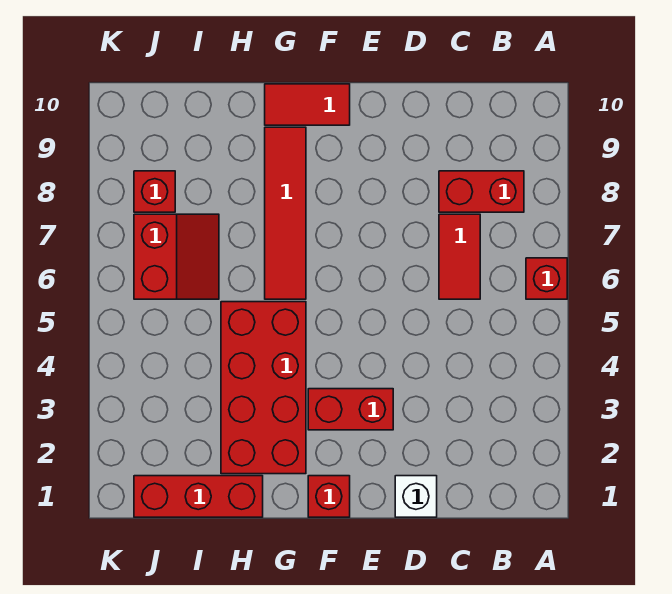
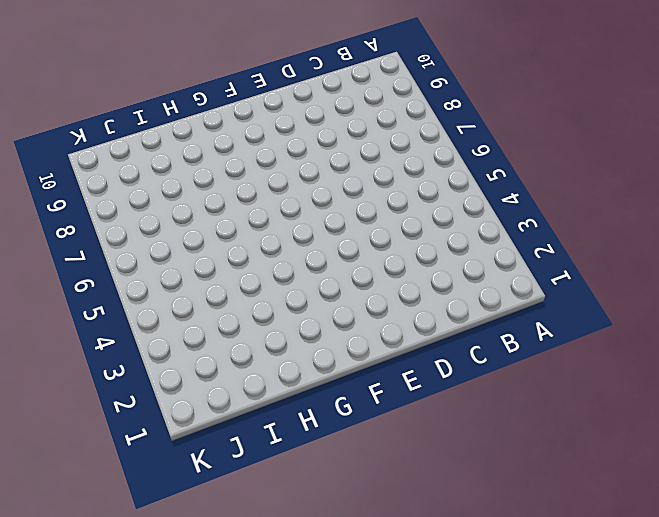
none -> red 1x1 brick [526,258,567,299]
none -> red 1x2 brick [439,171,524,212]
none -> red 1x2 tile [439,214,480,299]

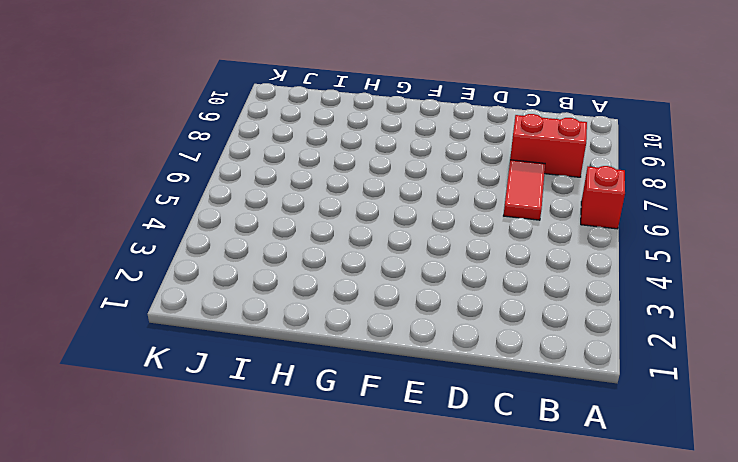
none -> white 1x1 brick [395,476,437,517]
none -> red 1x2 brick [308,389,393,430]
none -> red 1x1 brick [308,476,350,517]

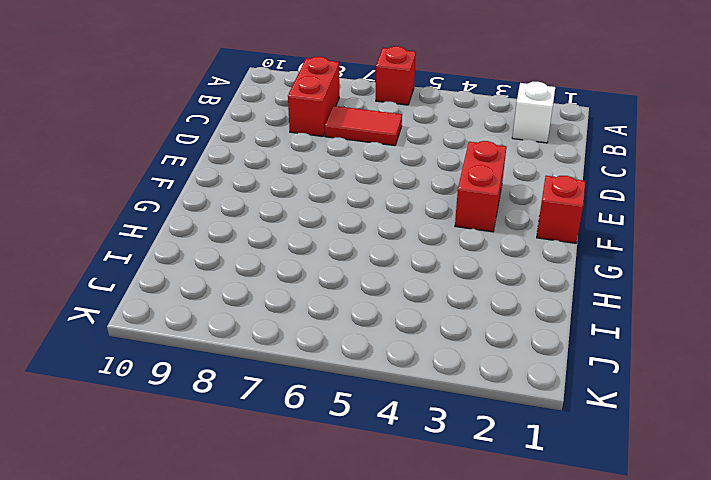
white 1x1 brick [512,82,555,143] -> white 1x1 brick moved to [395,476,437,517]
none -> red 1x2 tile [265,84,350,125]
none -> red 2x4 brick [221,302,306,474]
none -> red 1x4 tile [265,127,306,299]

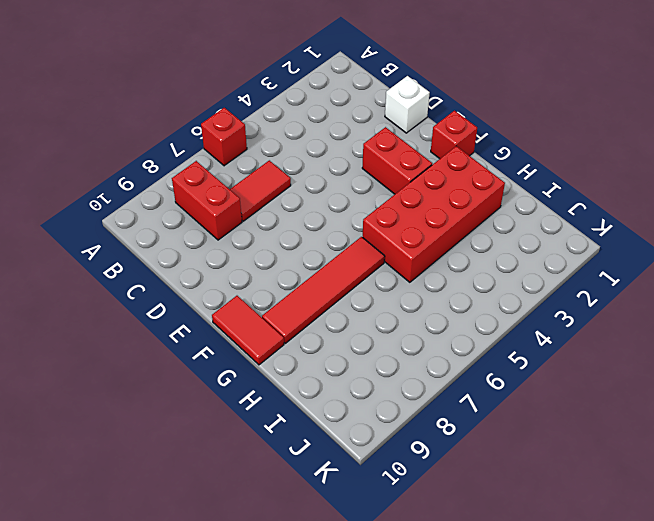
none -> red 1x3 brick [134,476,263,517]
none -> red 2x2 slope [134,214,219,299]
none -> red 1x1 brick [134,171,175,212]

